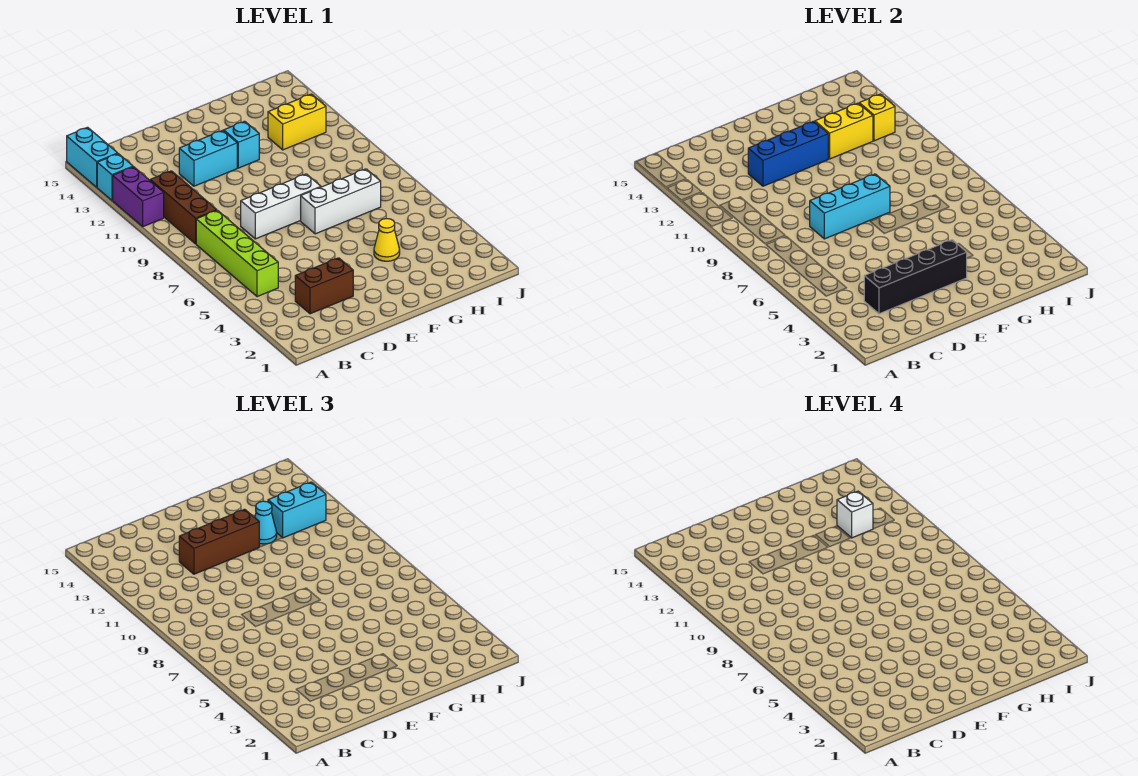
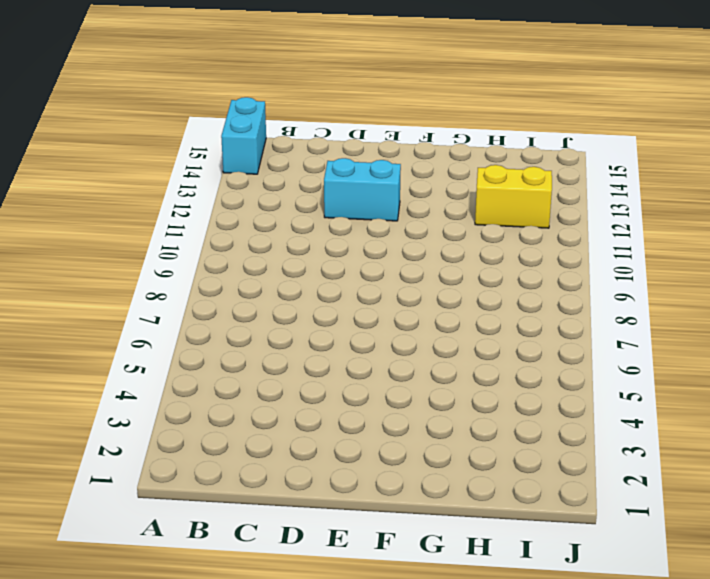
none -> purple 1x2 brick [113,167,164,227]
none -> cyan 1x1 brick [97,154,133,200]
none -> lime 1x4 brick [196,210,278,297]

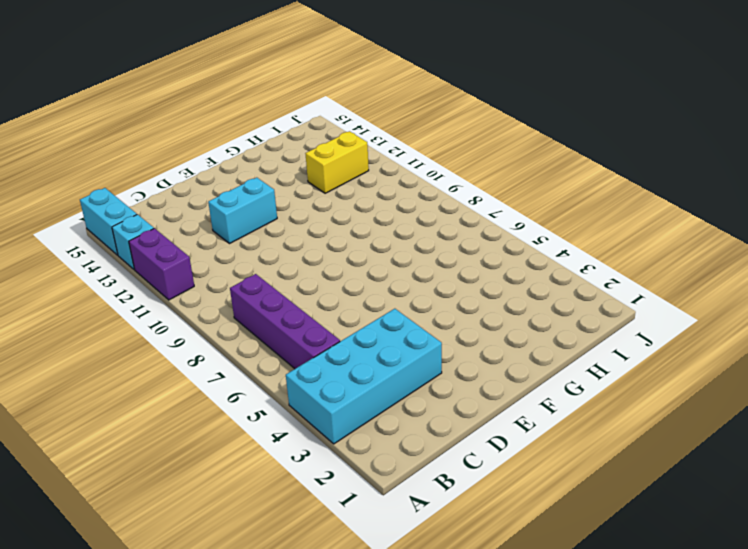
cyan 2x4 brick [286,309,442,444] -> brown 1x2 brick [295,258,353,314]
purple 1x4 brick [230,274,340,369] -> lime 1x4 brick [196,210,278,297]
none -> brown 1x3 brick [150,171,217,244]
none -> white 1x3 brick [241,174,321,239]
none -> white 1x3 brick [301,169,381,234]

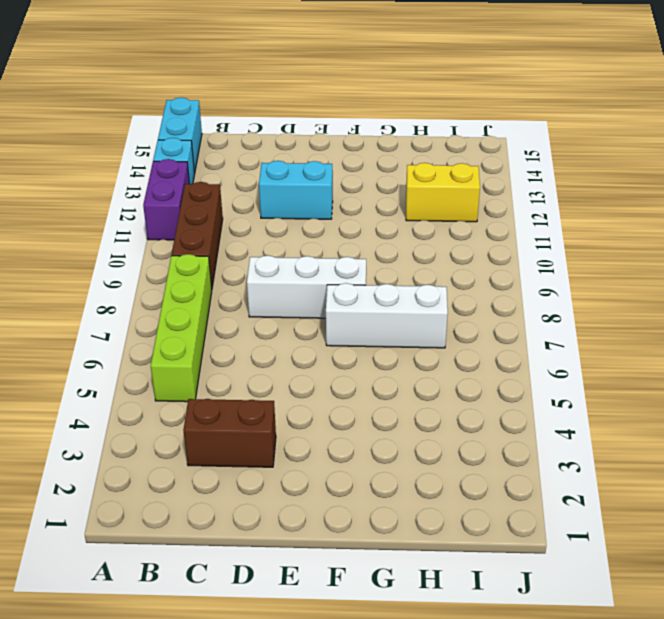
none -> cyan 1x1 brick [224,121,259,168]
none -> yellow 1x1 cone [374,219,400,261]
none -> black 1x4 brick [864,240,967,314]

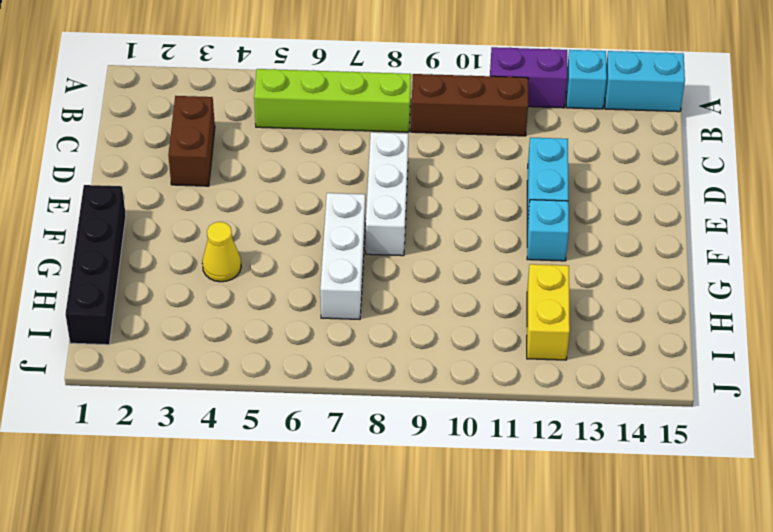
black 1x4 brick [66,185,126,345] -> black 1x4 brick moved to [864,240,967,314]
none -> cyan 1x3 brick [810,174,890,239]
none -> blue 1x3 brick [748,121,828,186]
none -> yellow 1x2 brick [815,103,873,159]

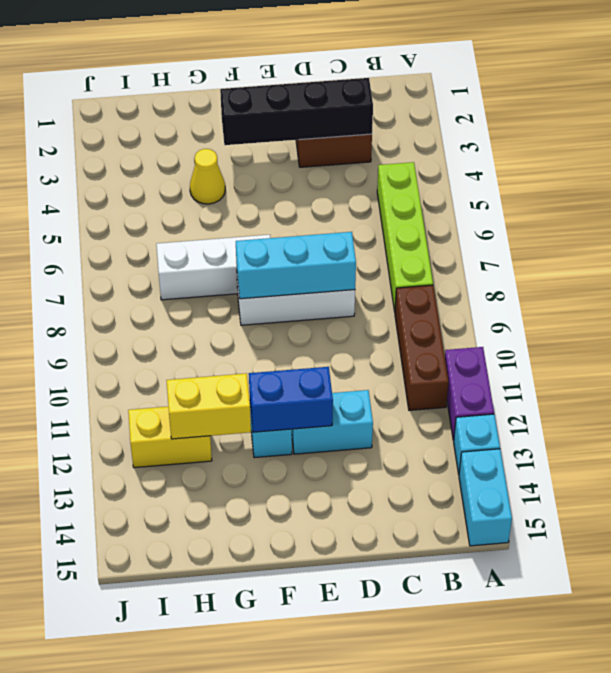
blue 1x2 brick [249,367,333,432] -> blue 1x3 brick [748,121,828,186]
none -> yellow 1x1 brick [859,94,895,141]
none -> brown 1x3 brick [179,509,259,574]
none -> cyan 1x1 cone [255,501,277,544]

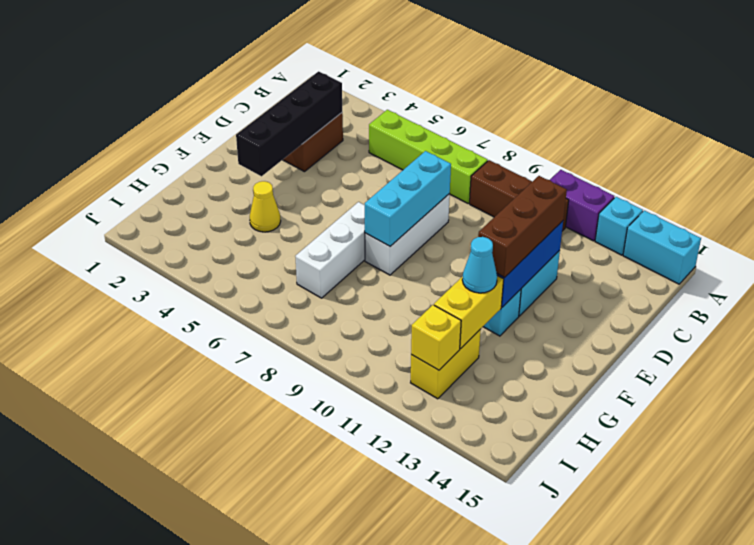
none -> cyan 1x2 brick [268,482,326,538]
none -> white 1x1 brick [837,491,873,538]

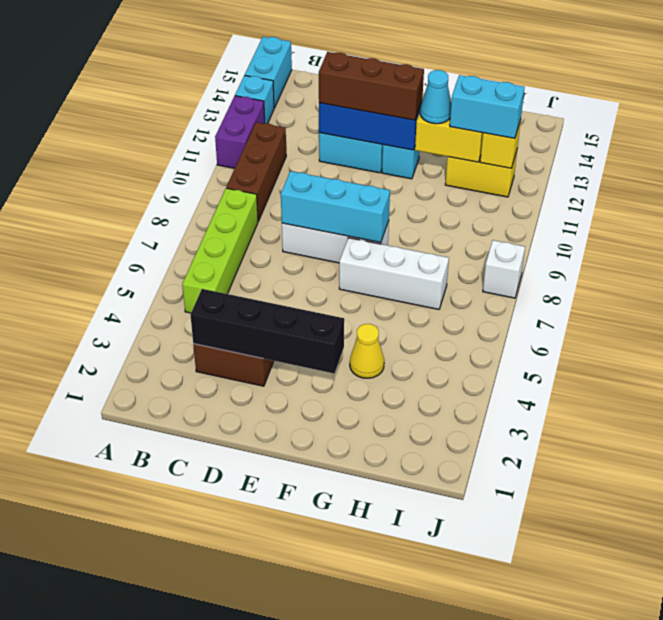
white 1x1 brick [483,240,525,298] -> white 1x1 brick moved to [837,491,873,538]

